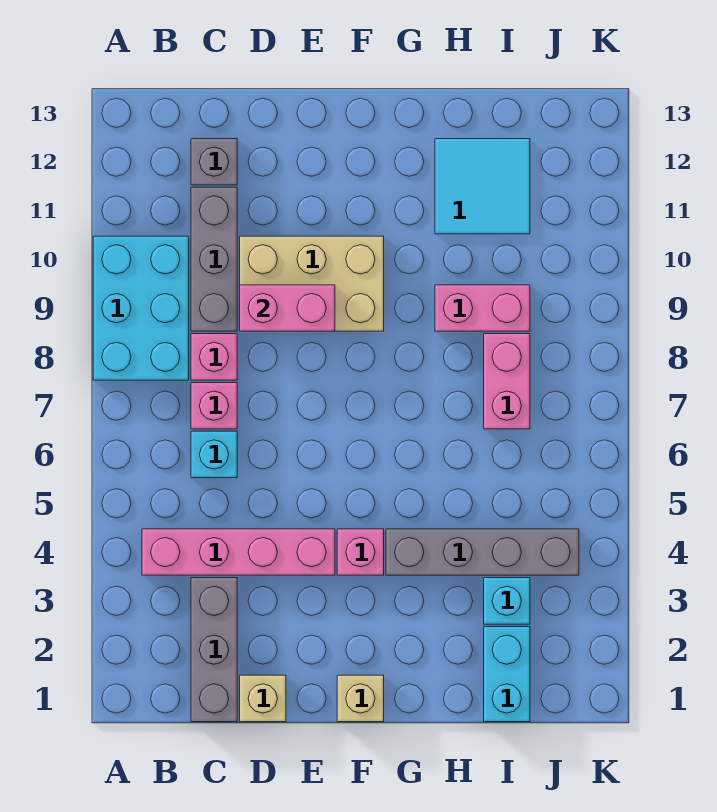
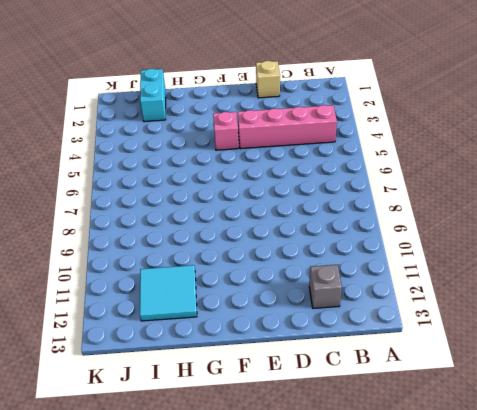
none -> cyan 2x3 brick [93,236,189,380]
none -> grey 1x3 brick [191,578,237,722]
none -> cyan 1x1 brick [191,431,237,478]

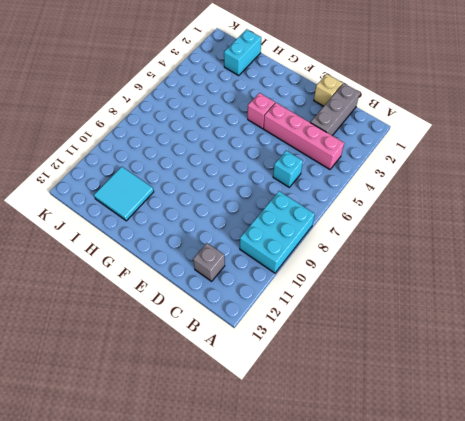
none -> pink 1x1 brick [191,383,237,429]
none -> pink 1x1 brick [191,334,237,380]
none -> grey 1x3 brick [191,187,237,331]

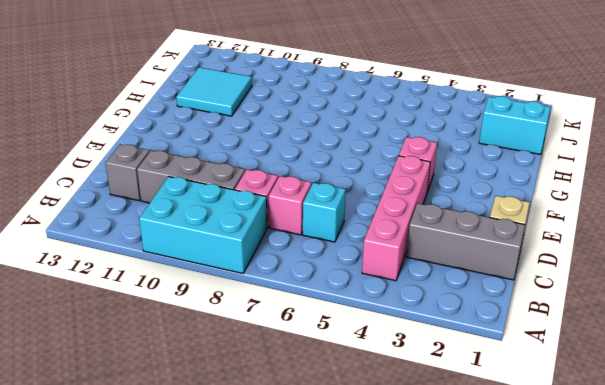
none -> tan 2x3 brick [240,236,384,331]
none -> tan 1x1 brick [337,675,384,722]
none -> grey 1x4 brick [386,529,579,575]

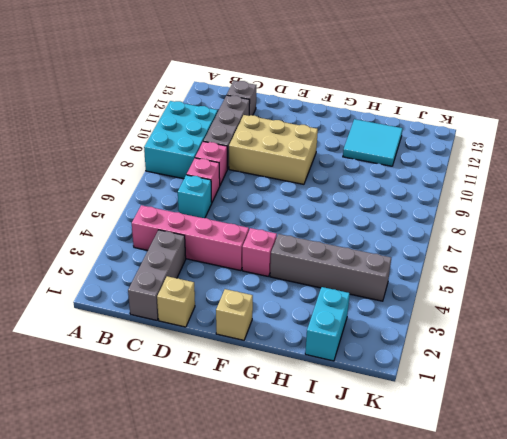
none -> pink 1x2 brick [435,285,530,331]
none -> cyan 1x1 brick [484,578,530,624]
none -> pink 1x2 brick [484,334,530,429]

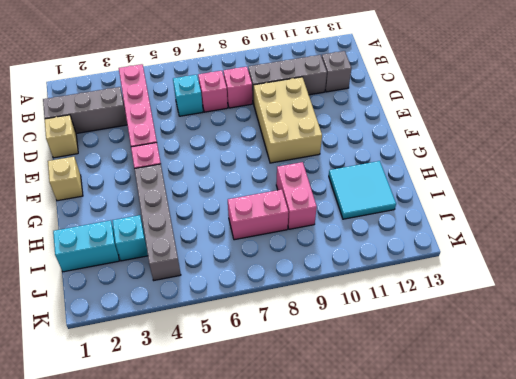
none -> cyan 2x3 brick [93,236,189,380]
none -> pink 1x2 brick [240,285,335,331]

